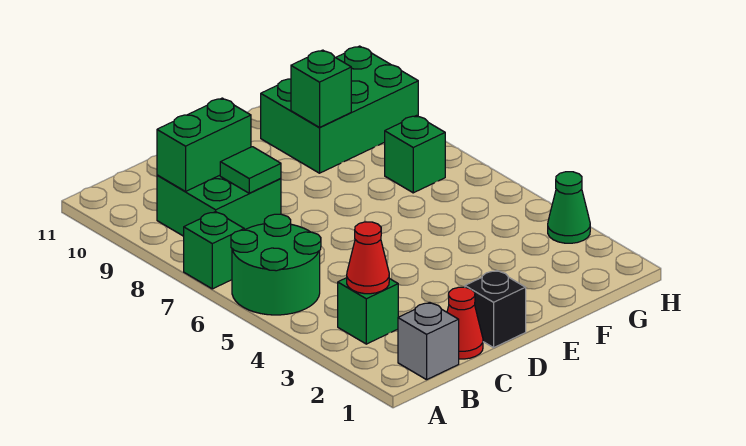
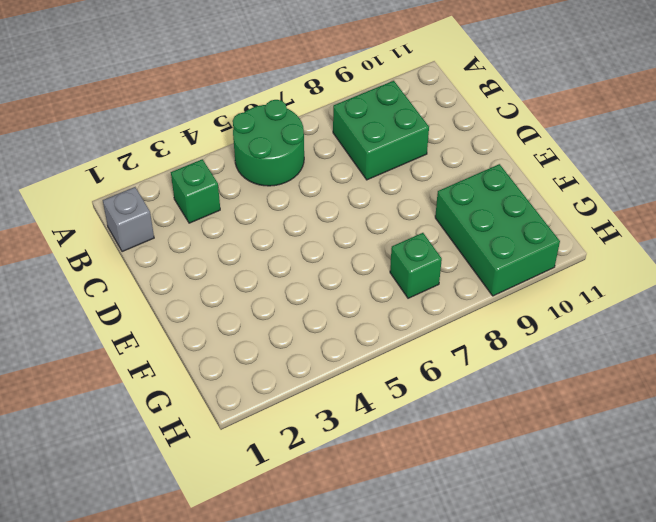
none -> green 1x1 brick [184,212,244,289]
none -> red 1x1 cone [447,287,483,359]
none -> black 1x1 brick [465,270,526,348]

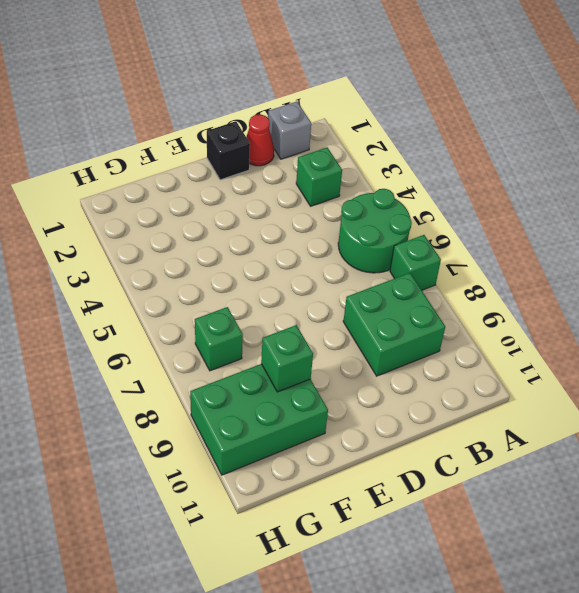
none -> green 1x1 cone [548,172,590,243]
none -> red 1x1 cone [347,222,389,294]
none -> green 1x2 brick [157,98,251,191]

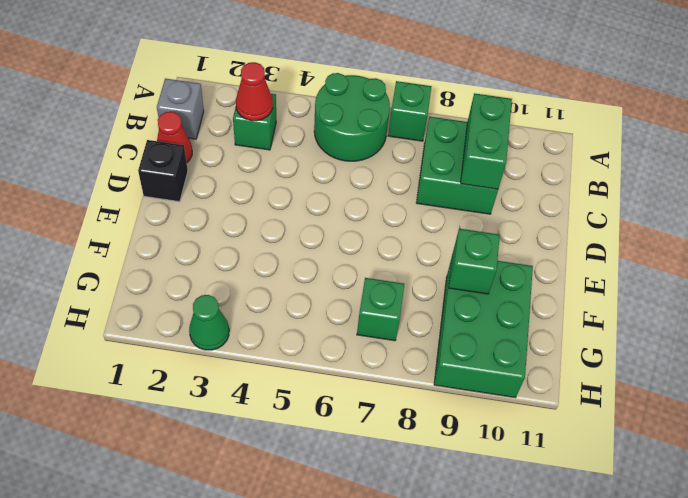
none -> green 1x1 tile [220,147,281,193]

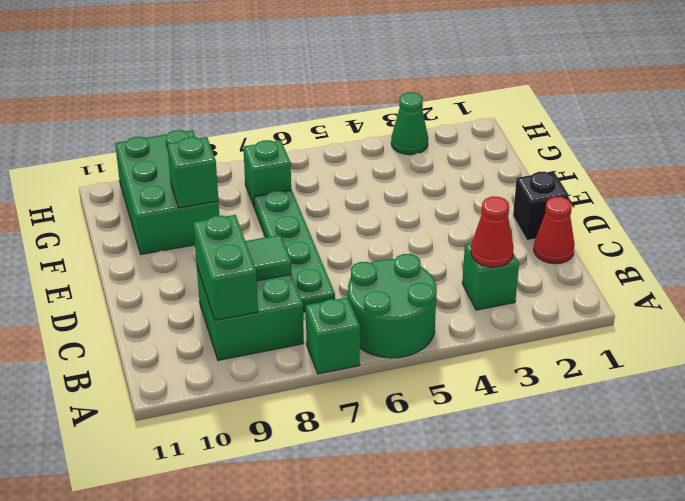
green 1x4 plate [254,190,335,312] -> none
none -> grey 1x1 brick [398,302,459,380]

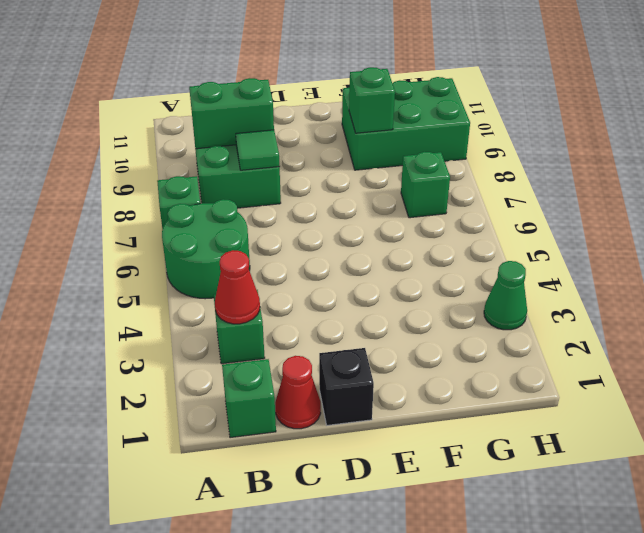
green 1x1 brick [222,359,276,438] -> grey 1x1 brick [398,302,459,380]

